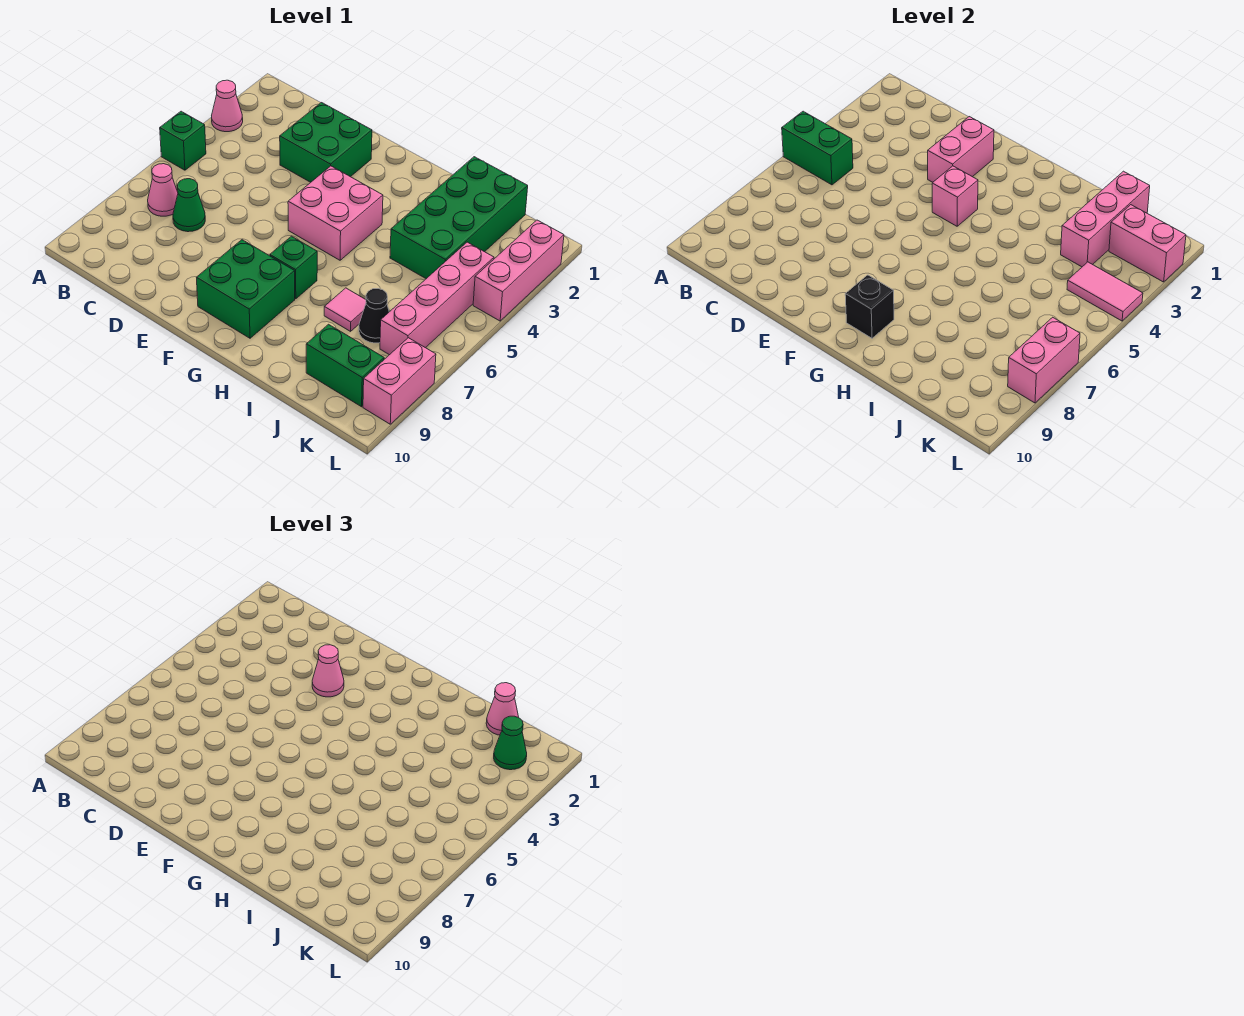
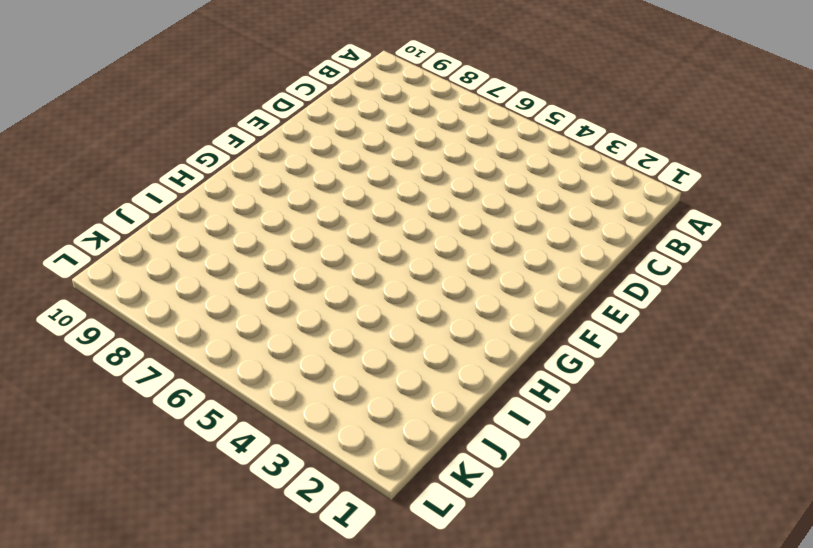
none -> pink 1x1 cone [212,80,243,132]
none -> green 1x1 brick [160,111,206,170]
none -> pink 1x1 cone [148,164,178,216]

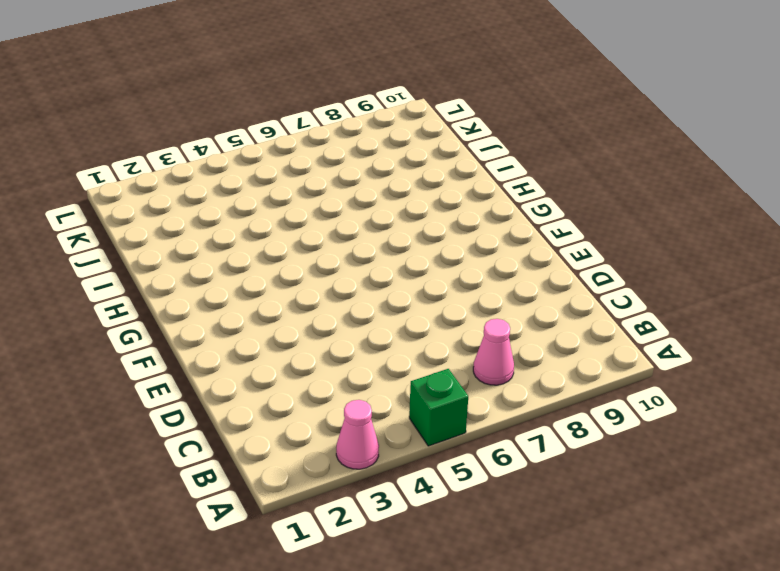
none -> green 1x1 cone [173,179,205,232]
none -> green 2x2 brick [280,103,372,182]
none -> pink 2x2 brick [288,166,383,260]

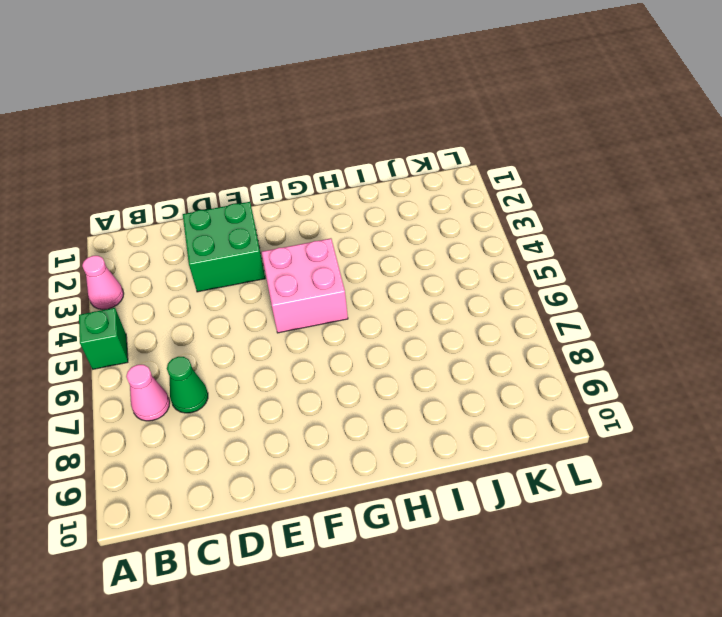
none -> green 2x2 brick [196,240,295,338]
none -> green 1x1 brick [270,236,317,299]
none -> green 2x4 brick [390,157,528,279]

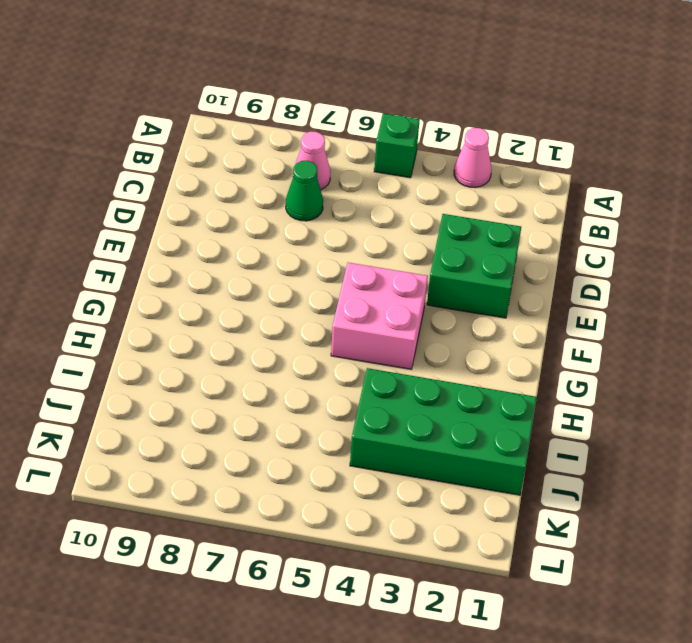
none -> green 2x2 brick [196,240,295,338]
none -> green 1x1 brick [270,236,317,299]
none -> pink 1x1 tile [324,288,366,331]

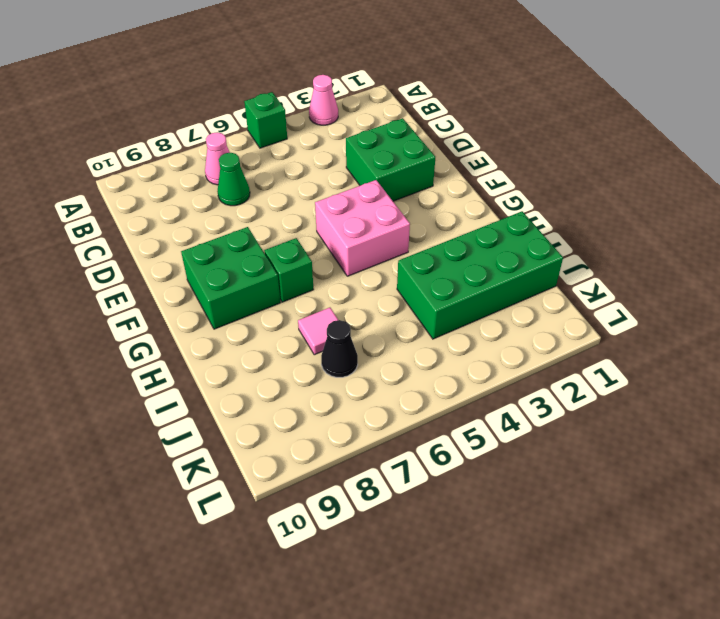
none -> green 1x2 brick [306,324,384,407]
none -> pink 1x4 brick [380,242,494,355]
none -> pink 1x3 brick [473,220,564,321]

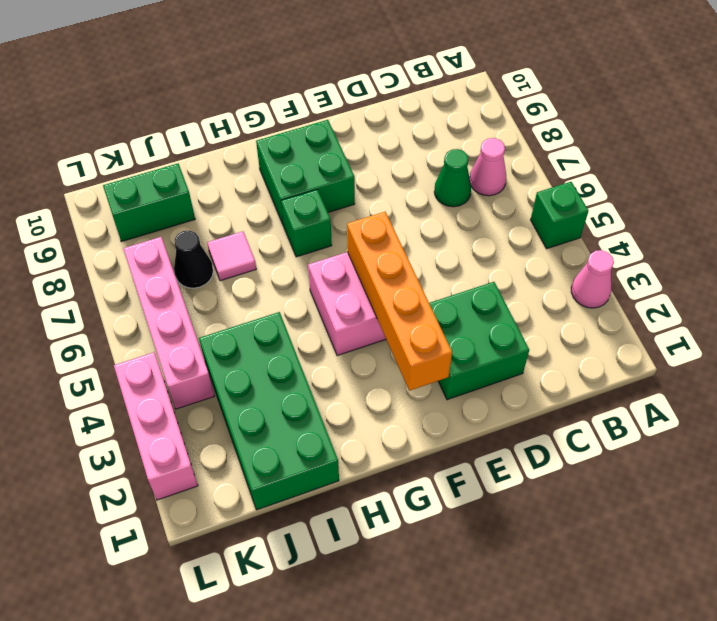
orange 1x4 brick [347,212,452,391] -> pink 1x1 brick [932,166,978,226]
none -> pink 1x2 brick [363,338,436,424]
none -> green 1x2 brick [782,111,853,185]
none -> pink 1x2 brick [928,117,994,182]

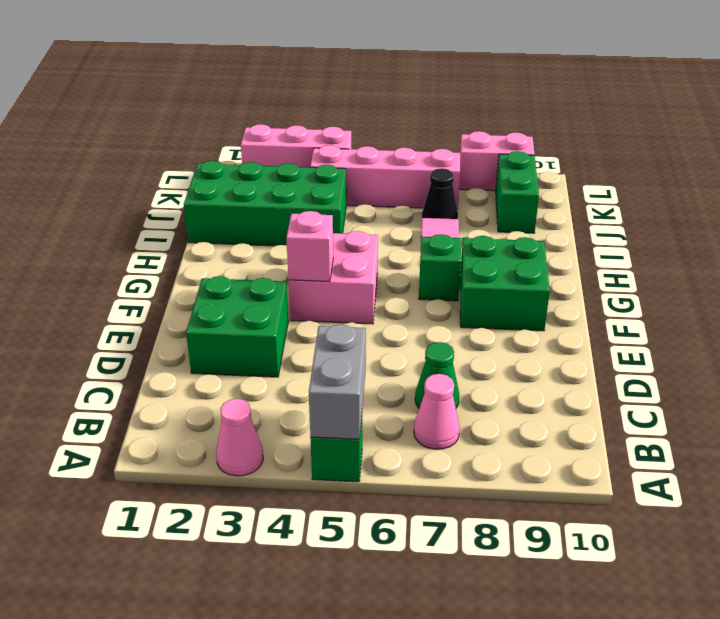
grey 1x2 brick [309,324,366,439] -> green 1x2 brick [782,111,853,185]
none -> pink 1x2 brick [928,117,994,182]
none -> black 1x1 brick [845,275,894,338]
none -> pink 1x3 brick [1061,171,1150,267]

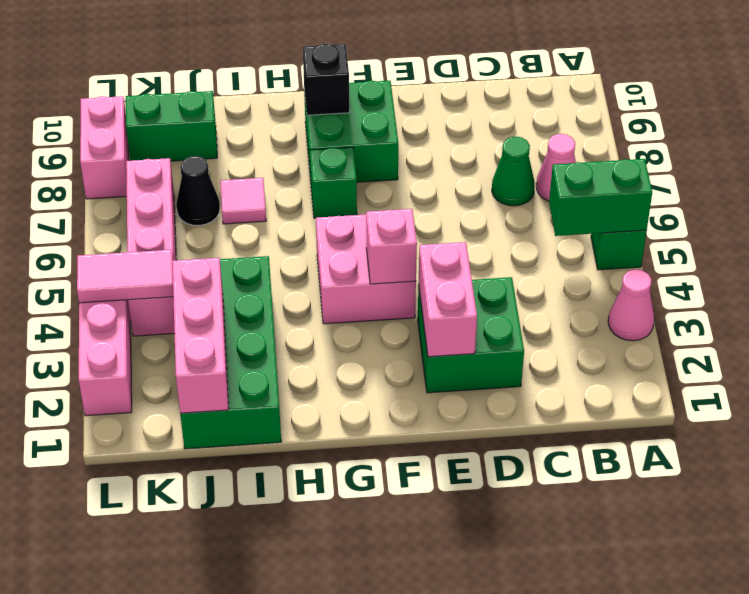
none -> pink 1x2 brick [1109,205,1186,282]
none -> pink 1x2 brick [1008,317,1080,403]
none -> pink 1x1 cone [312,645,344,697]

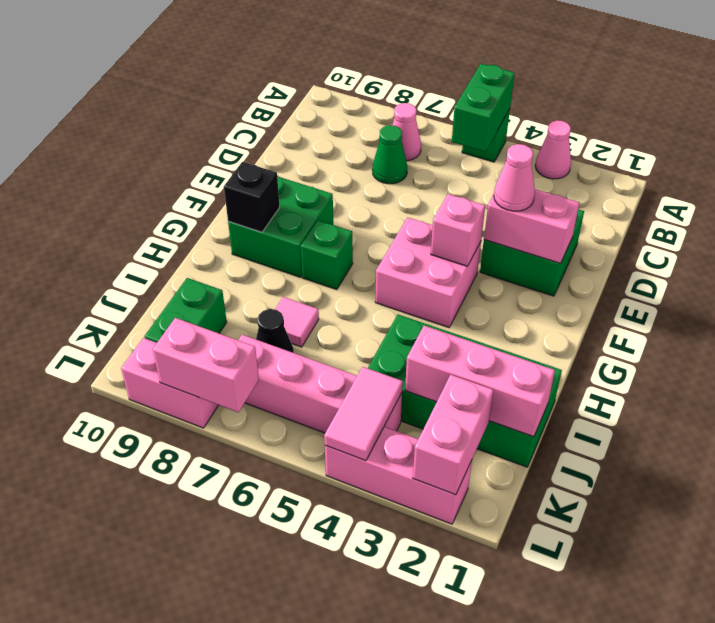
none -> pink 1x1 cone [486,683,519,735]
none -> green 1x1 cone [494,716,527,770]

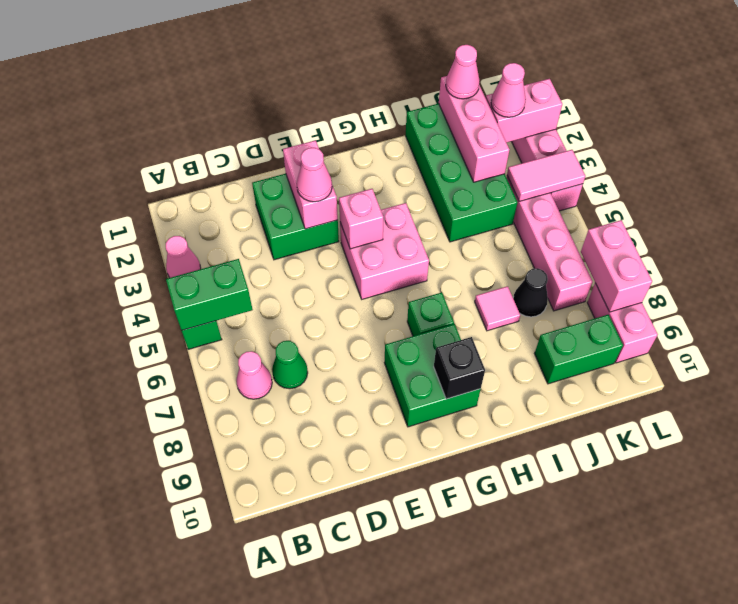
pink 1x1 cone [491,63,526,117] -> green 1x1 cone [494,716,527,770]

